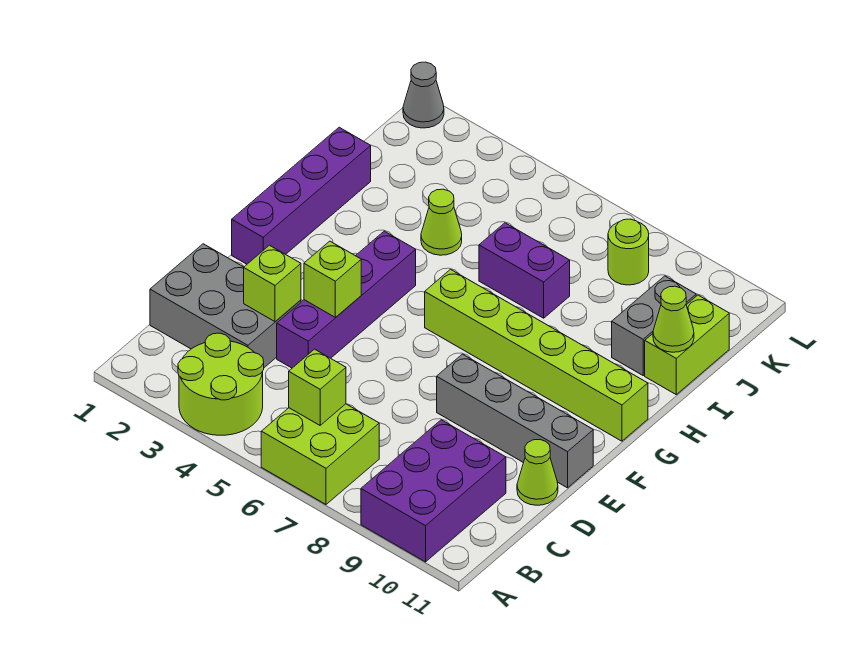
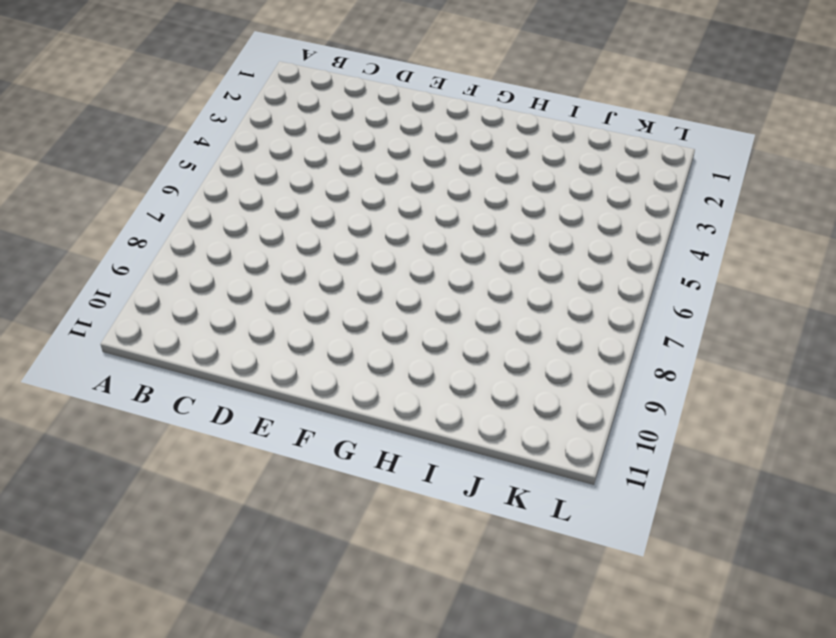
none -> lime 2x2 round brick [178,333,264,435]
none -> lime 2x2 brick [261,404,379,504]
none -> purple 2x3 brick [361,420,506,562]

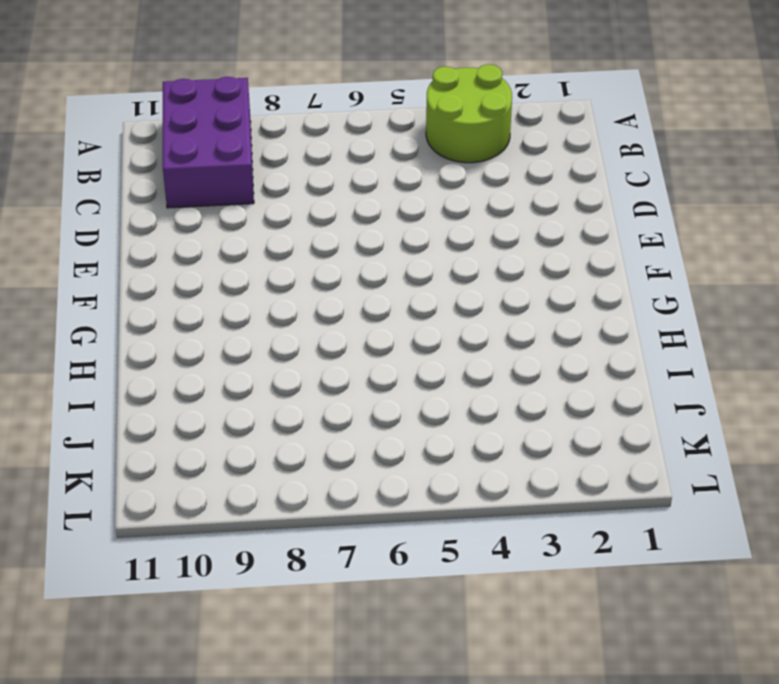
none -> lime 2x2 brick [261,404,379,504]
none -> grey 2x3 brick [150,244,301,368]
none -> purple 1x4 brick [277,231,416,368]

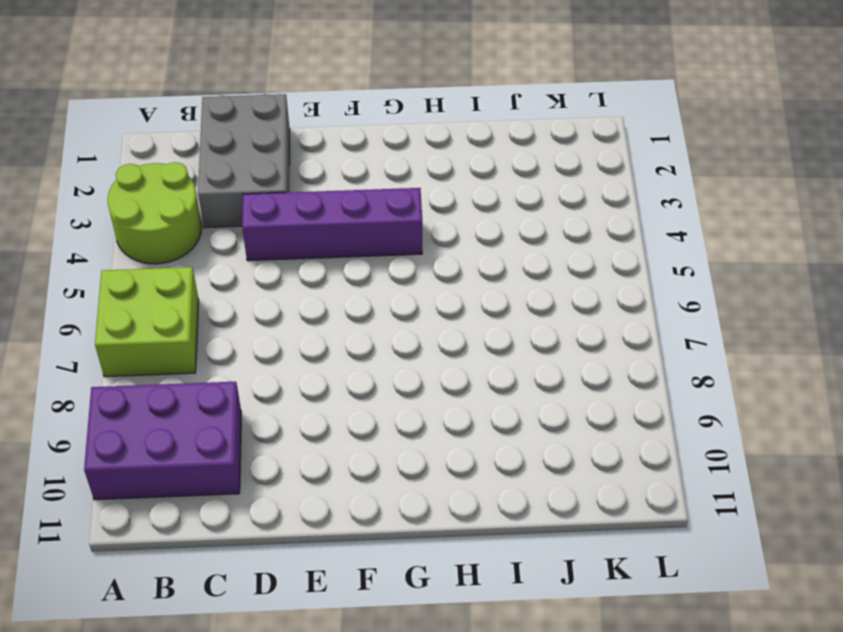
none -> lime 1x1 cone [517,439,558,505]
none -> grey 1x4 brick [437,354,593,488]
none -> purple 1x4 brick [232,127,371,264]

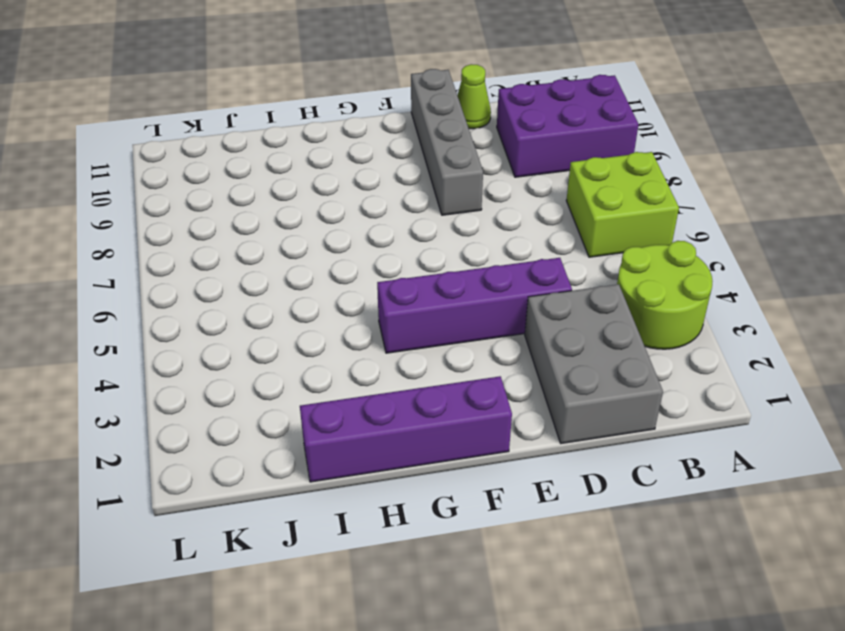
none -> lime 1x6 brick [425,269,648,441]
none -> lime 1x1 cone [421,189,462,255]
none -> purple 1x2 brick [479,223,570,318]

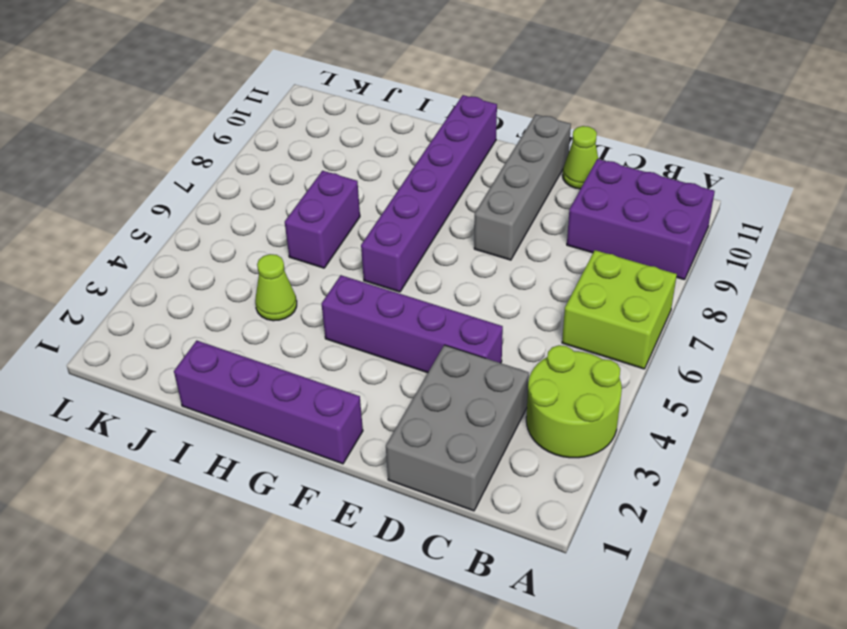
purple 1x6 brick [361,95,497,292] -> lime 1x6 brick [425,269,648,441]
none -> grey 1x2 brick [612,276,696,375]
none -> lime 1x2 brick [645,295,729,394]
none -> lime 1x1 round brick [608,219,649,285]

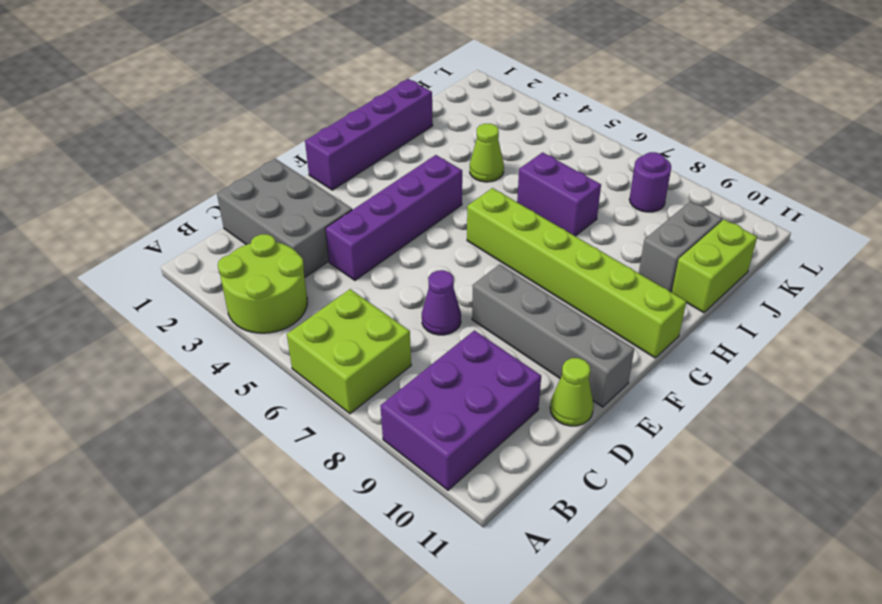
purple 1x1 cone [422,270,461,335] -> none
purple 1x1 round brick [629,152,671,212] -> lime 1x1 round brick [608,219,649,285]
none -> grey 1x1 cone [403,62,444,128]
none -> lime 1x1 brick [289,349,346,425]
none -> lime 1x1 brick [244,245,301,322]

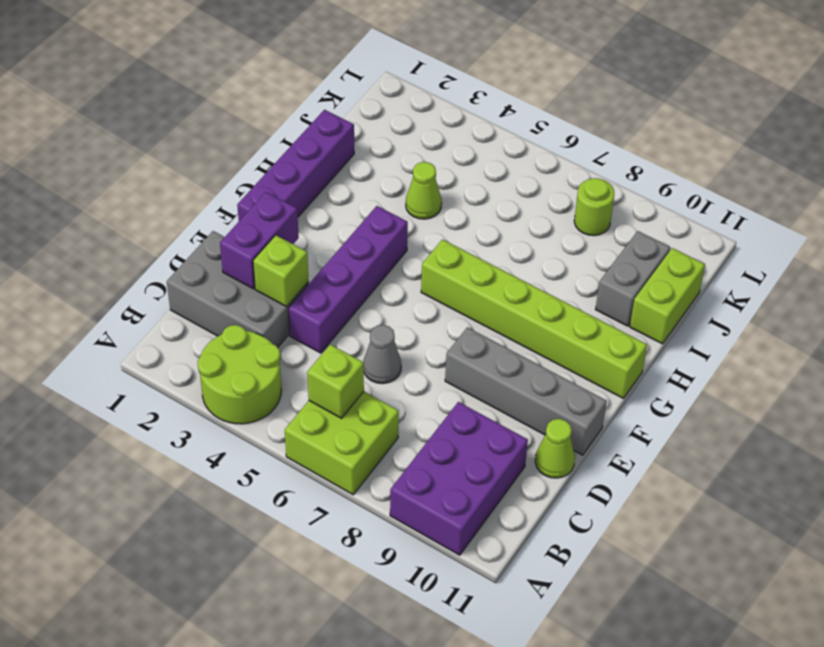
purple 1x2 brick [220,192,299,289] -> purple 1x2 brick turned to [479,223,570,318]
grey 1x1 cone [363,325,401,384] -> grey 1x1 cone moved to [403,62,444,128]
none -> lime 1x1 brick [304,241,361,317]
none -> lime 1x1 cone [653,286,694,352]

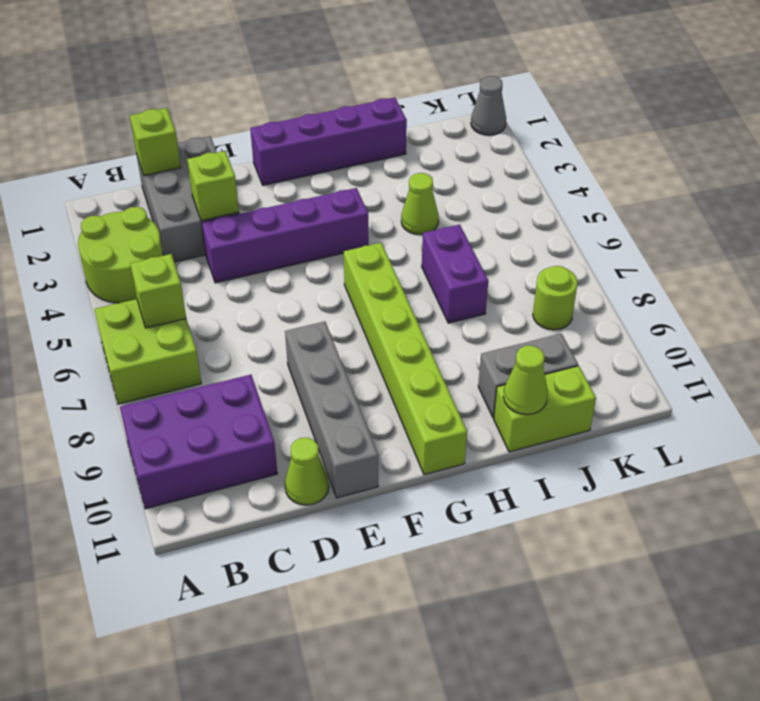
lime 1x1 brick [130,108,181,176] -> lime 1x1 brick moved to [304,241,361,317]

